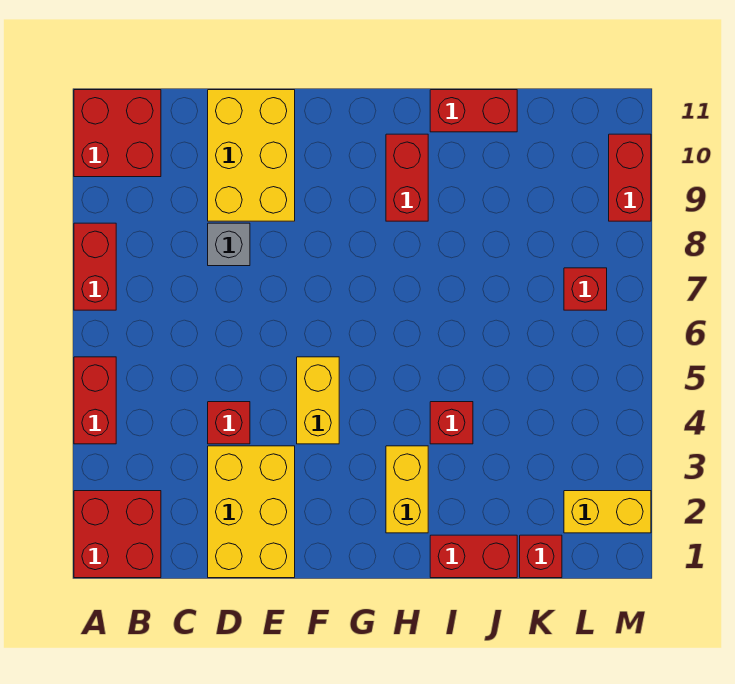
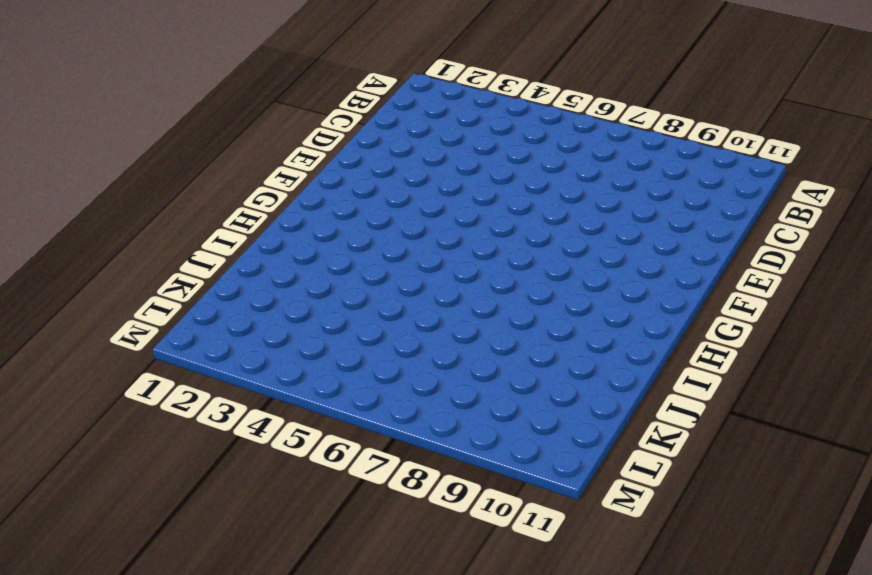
none -> red 2x2 brick [74,491,161,578]
none -> red 1x2 brick [74,357,116,444]
none -> red 1x2 brick [74,223,116,310]

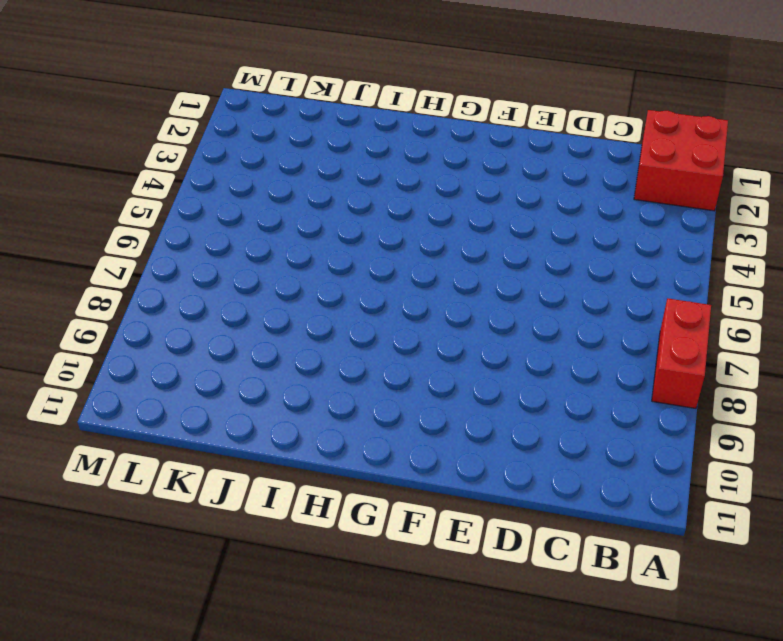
none -> red 1x2 brick [74,357,116,444]
none -> red 2x2 brick [74,90,161,177]
none -> yellow 2x3 brick [208,446,295,578]

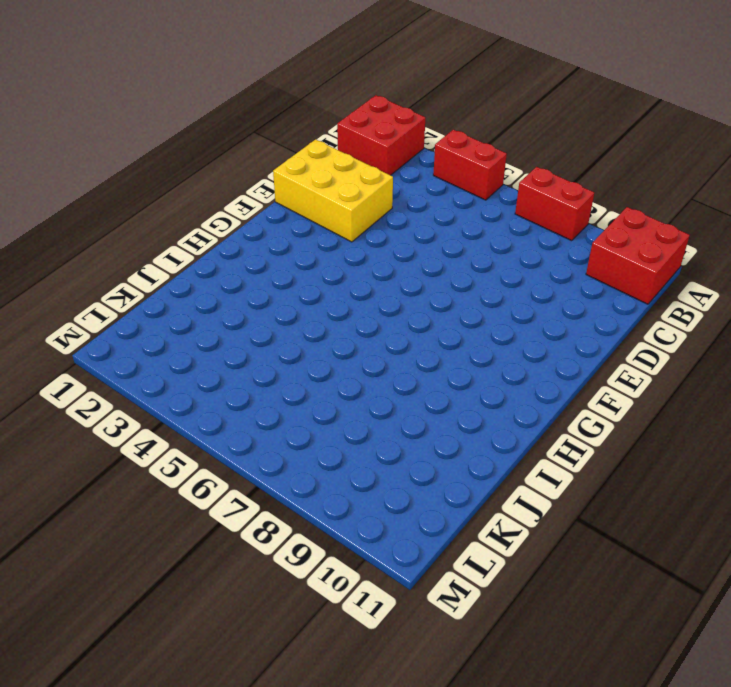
none -> red 1x1 brick [208,402,250,444]
none -> grey 1x1 brick [208,223,250,266]
none -> yellow 2x3 brick [208,90,295,221]

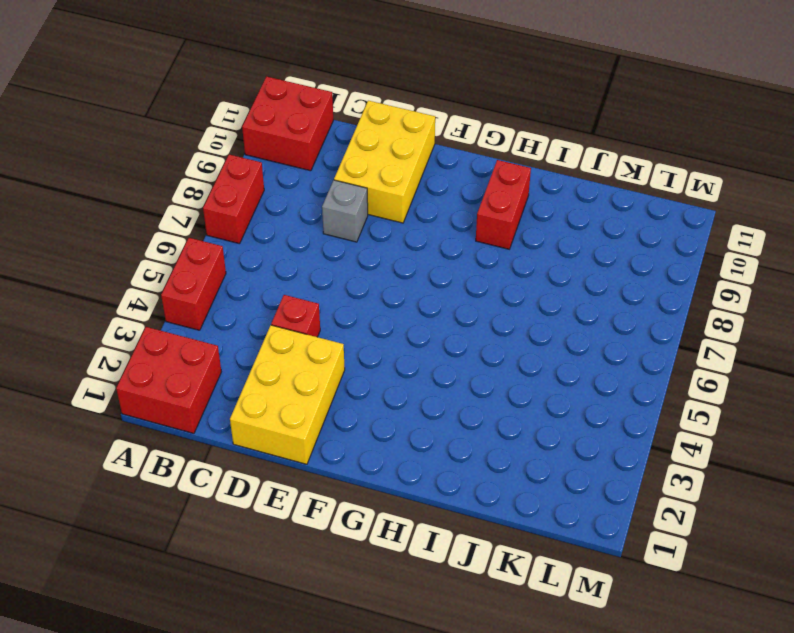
none -> yellow 1x2 brick [297,357,339,444]
none -> yellow 1x2 brick [386,446,428,533]
none -> red 1x2 brick [430,535,517,578]

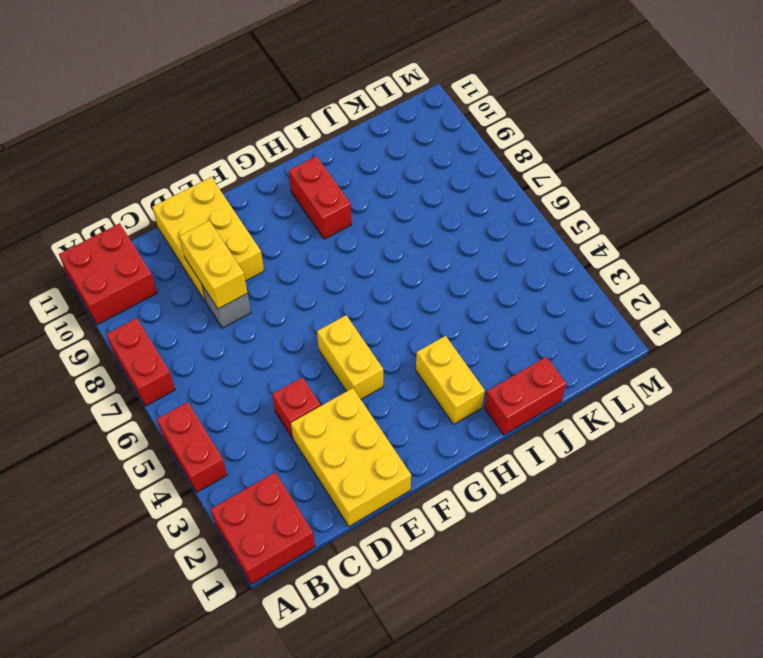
yellow 1x2 brick [179,221,247,309] -> yellow 1x2 brick turned to [564,491,651,533]
none -> red 1x1 brick [430,402,473,444]
none -> red 1x2 brick [430,90,517,132]
none -> red 1x1 brick [520,535,562,578]

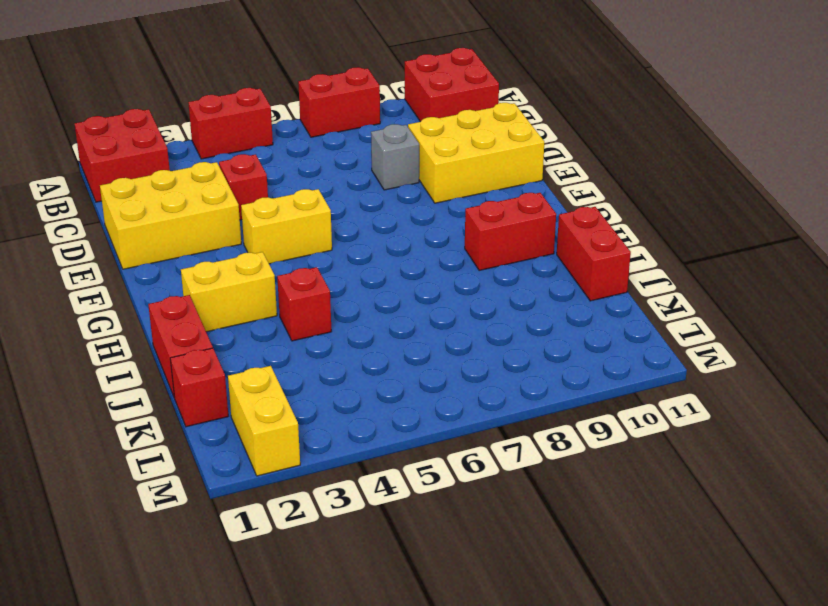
none -> red 1x1 brick [564,268,607,310]
none -> red 1x2 brick [609,134,651,221]

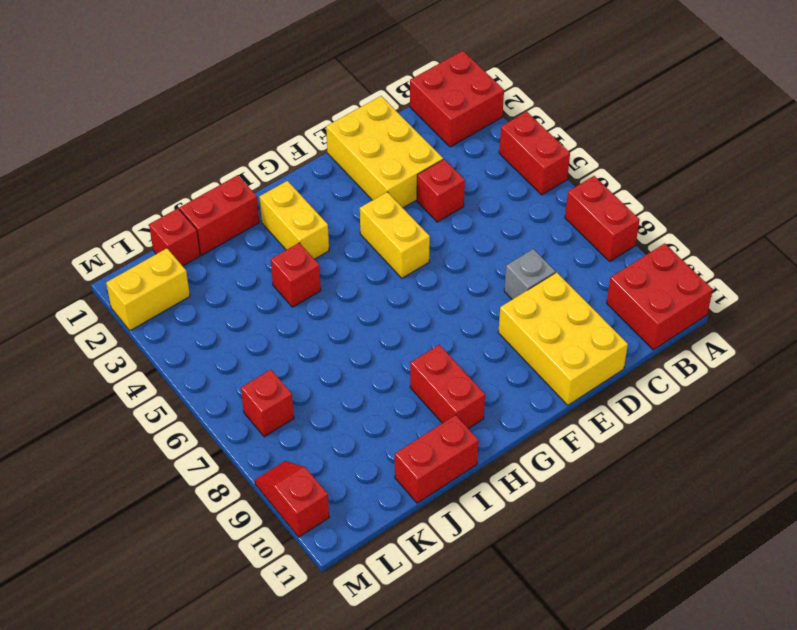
red 1x2 slope [255,461,329,537] -> red 1x2 brick [609,134,651,221]

